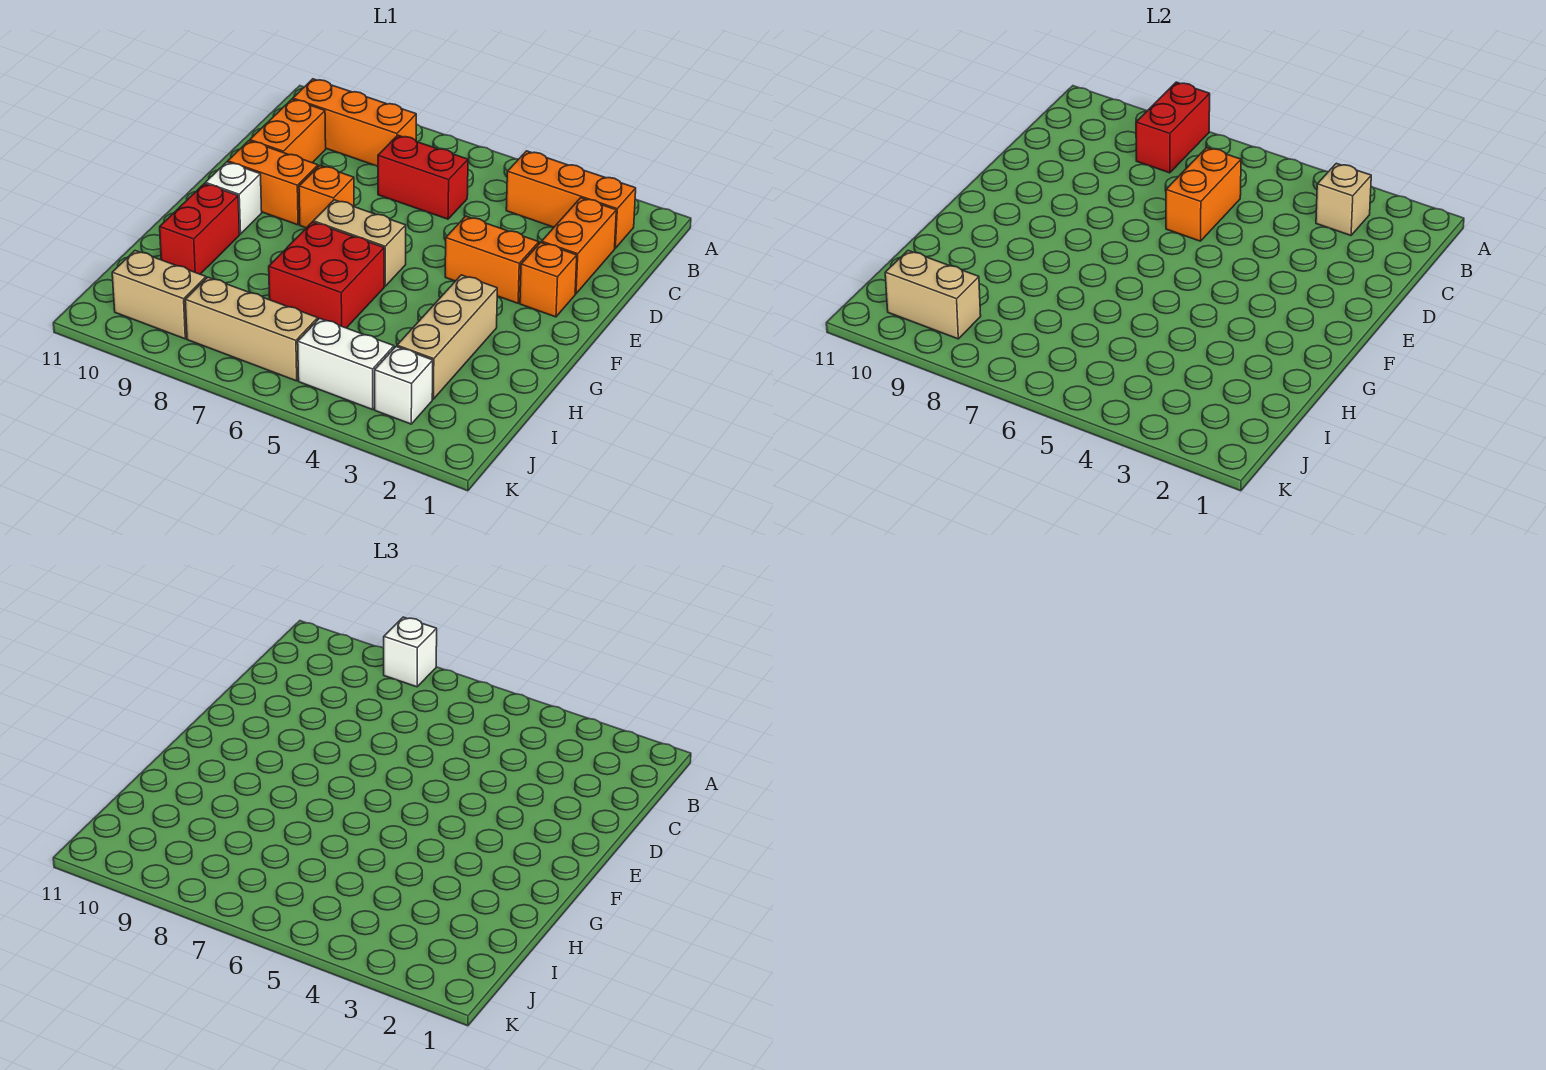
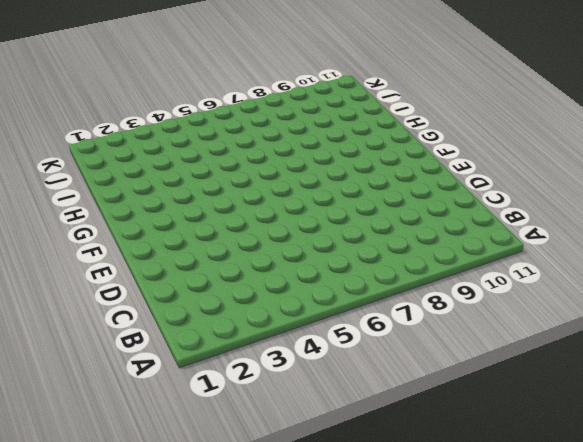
none -> orange 1x3 brick [506,151,636,248]
none -> orange 1x3 brick [293,79,416,166]
none -> orange 1x2 brick [542,198,616,294]

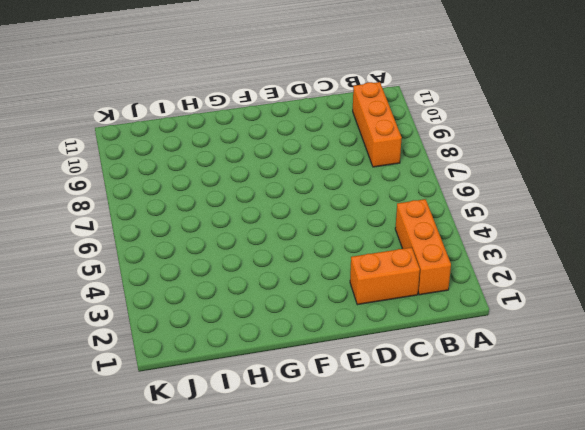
none -> red 1x2 brick [378,135,468,219]
none -> orange 1x2 brick [250,99,326,163]
none -> orange 1x1 brick [520,242,577,317]

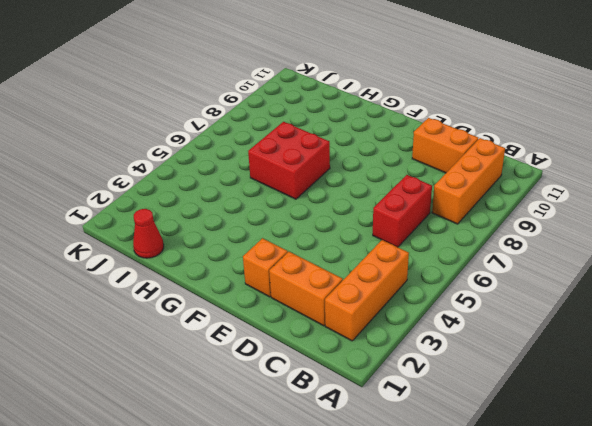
red 1x1 cone [133,209,164,258] -> none
none -> orange 1x2 brick [445,216,539,303]
none -> orange 1x1 brick [299,166,354,228]
none -> orange 1x2 brick [228,141,318,225]

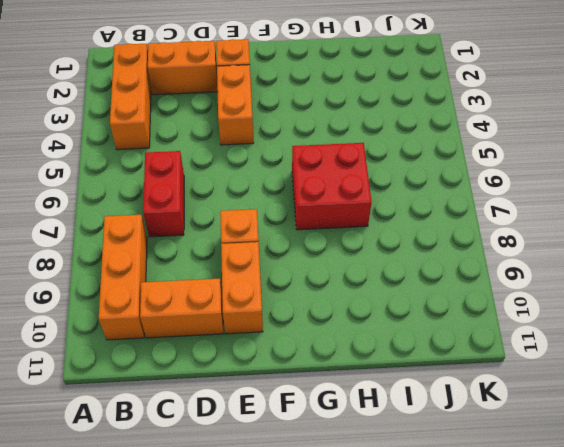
none -> tan 1x2 brick [313,200,406,286]
none -> white 1x1 brick [205,162,262,234]
none -> tan 1x3 brick [397,275,497,399]

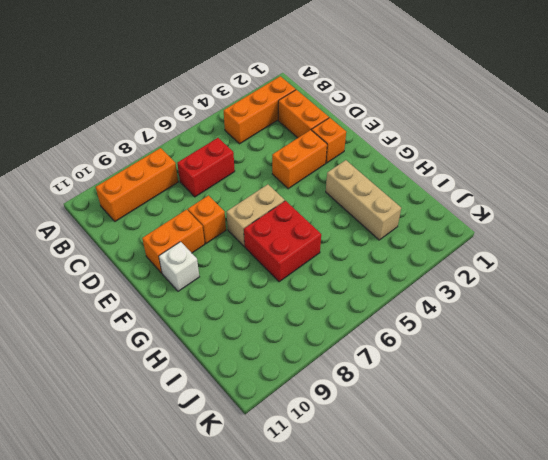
none -> orange 1x2 brick [250,99,326,163]
none -> red 1x2 brick [160,184,240,274]
none -> white 1x1 brick [375,347,433,424]

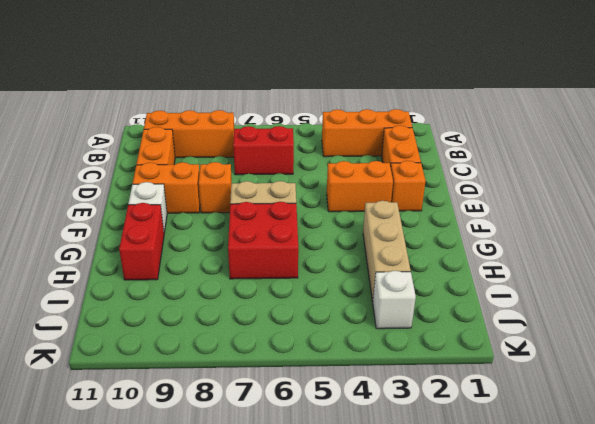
none -> white 1x2 brick [298,318,394,410]
none -> tan 1x3 brick [185,277,318,381]
none -> tan 1x2 brick [112,251,206,339]

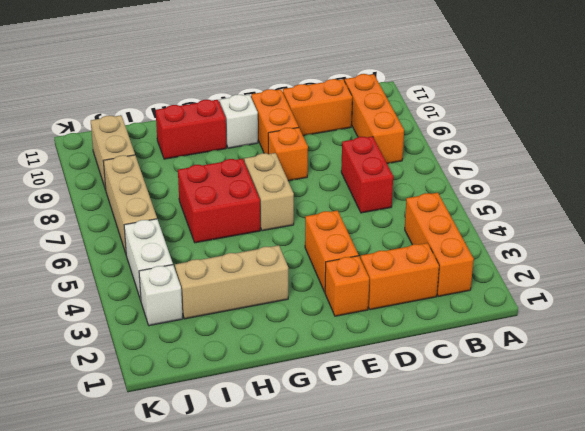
none -> red 1x2 brick [1136,82,1210,173]
none -> tan 1x1 brick [1316,163,1371,235]
none -> orange 1x2 brick [1166,148,1241,241]

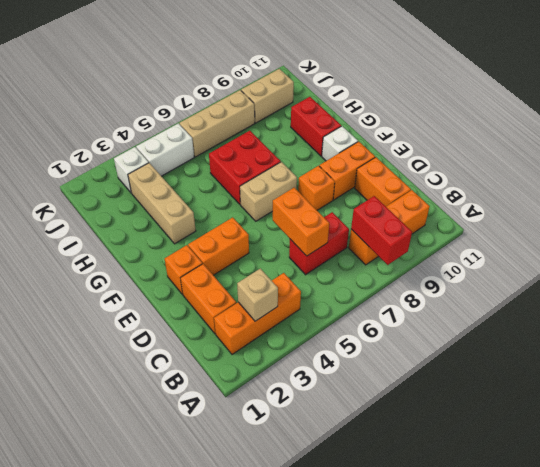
none -> tan 1x2 brick [885,251,981,339]
none -> white 1x1 brick [384,617,437,687]

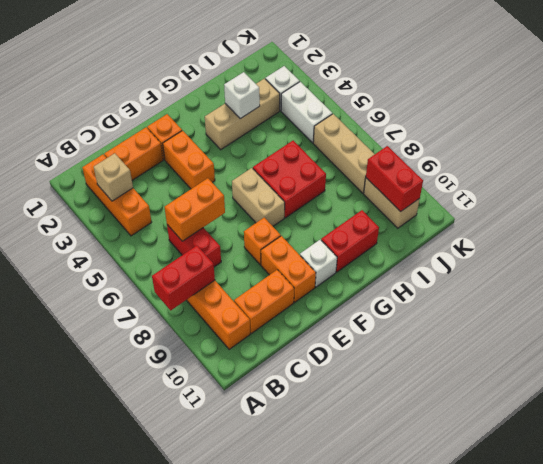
white 1x1 brick [224,72,260,119] -> white 1x1 brick moved to [384,617,437,687]
red 1x2 brick [366,146,423,212] -> tan 1x2 brick [885,251,981,339]

